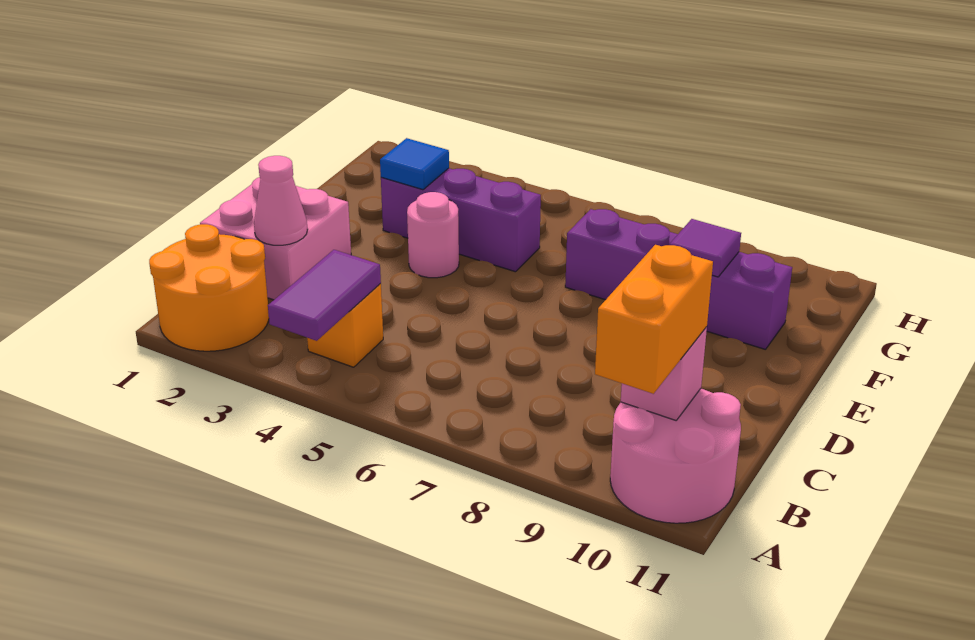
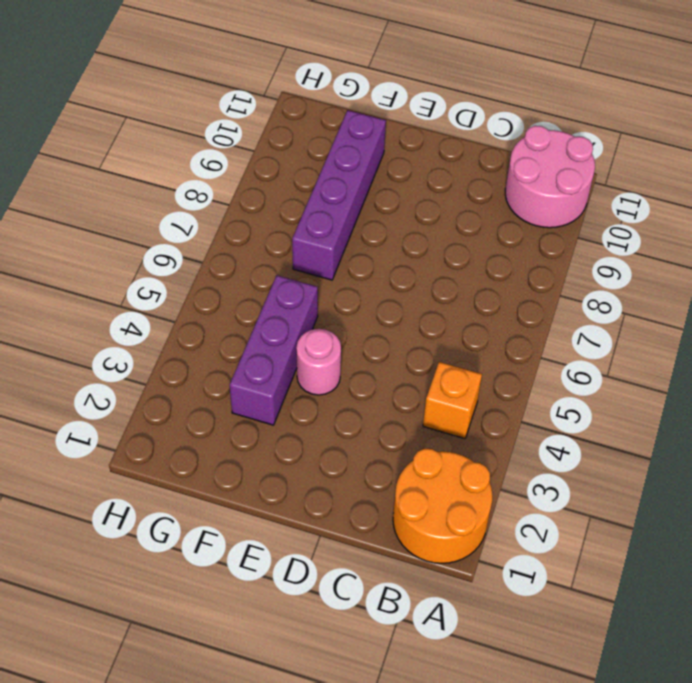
none -> pink 2x2 brick [200,177,351,300]
none -> purple 1x2 tile [268,250,381,341]
none -> pink 1x1 brick [621,327,707,420]

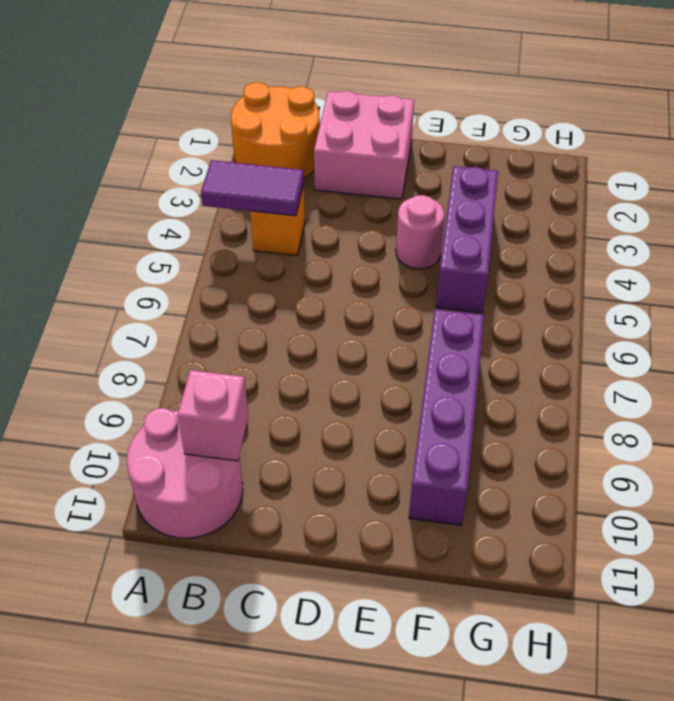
none -> pink 1x1 cone [254,156,308,245]
none -> blue 1x1 tile [380,138,449,190]
none -> purple 1x1 tile [670,219,741,277]

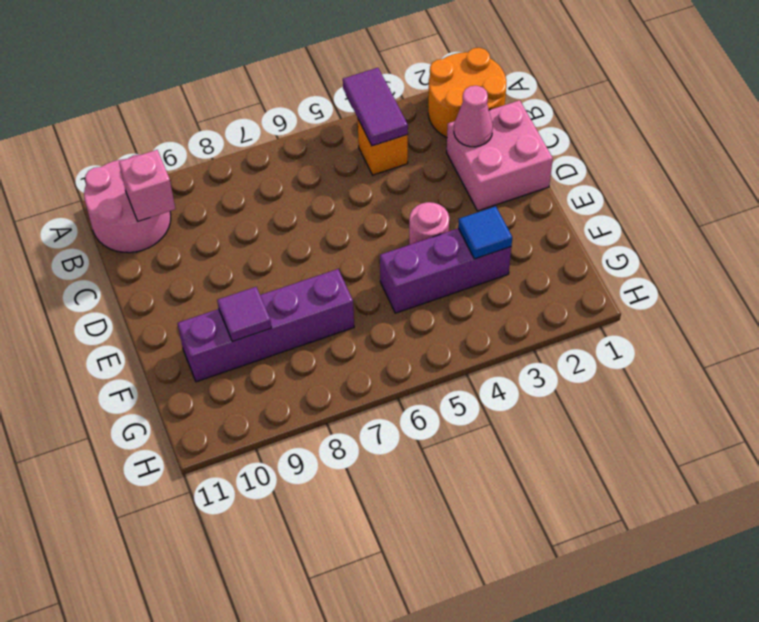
none -> orange 1x2 brick [595,245,713,394]

